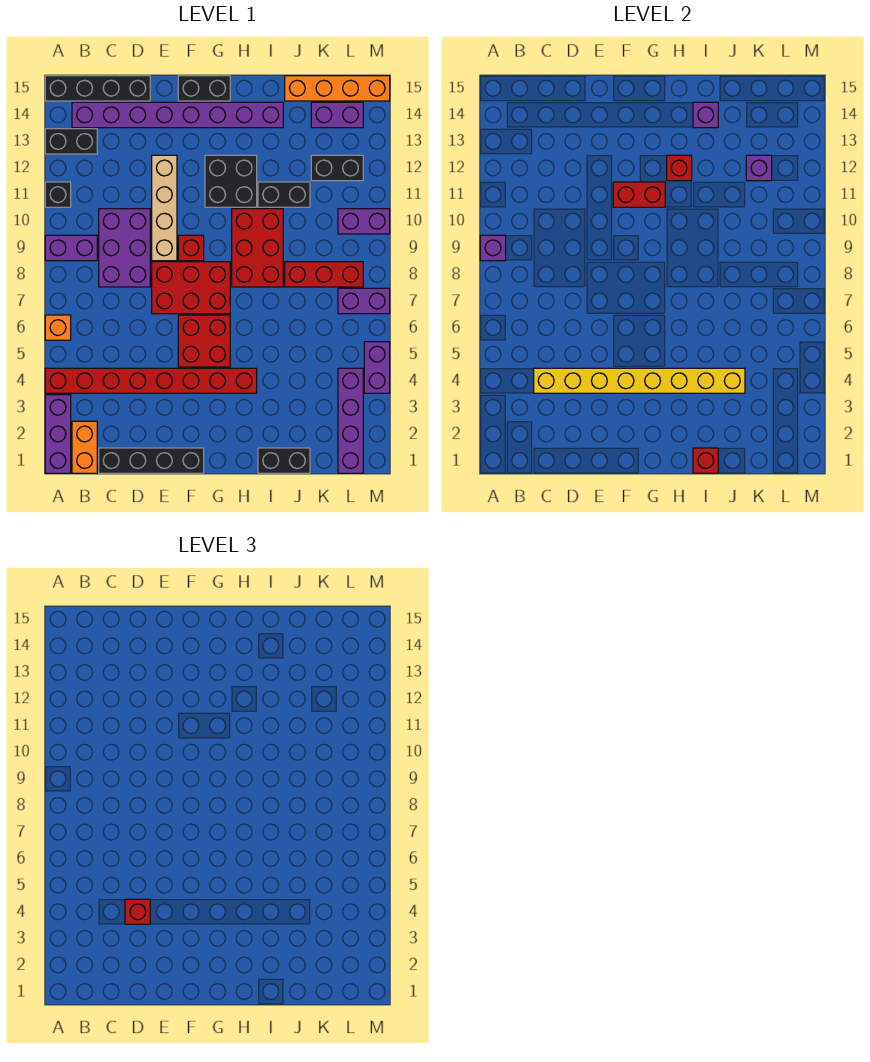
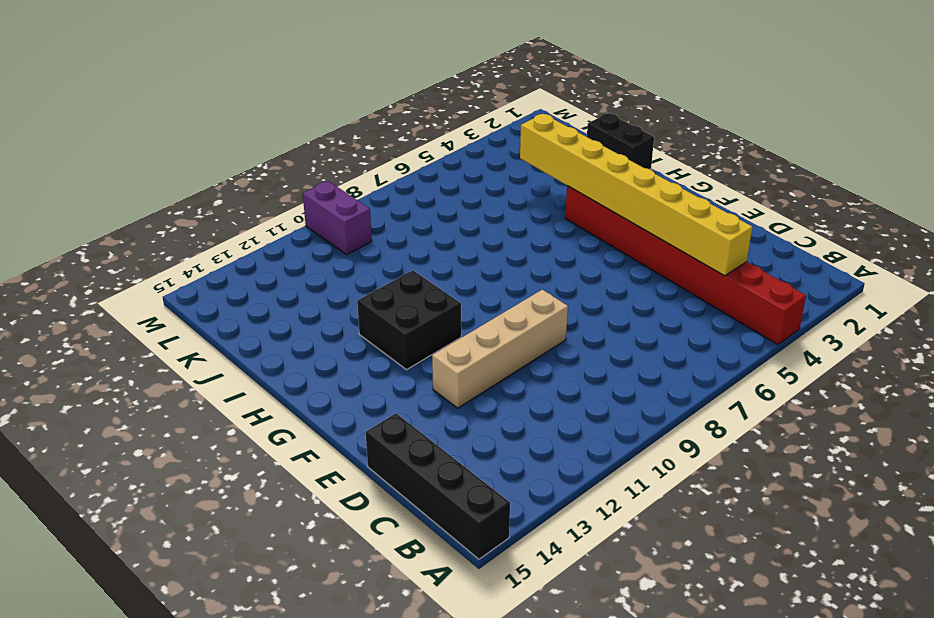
none -> purple 1x3 brick [45,395,71,473]
none -> orange 1x1 brick [45,315,71,340]
none -> purple 1x2 brick [45,235,97,261]
none -> black 1x1 brick [45,182,71,207]

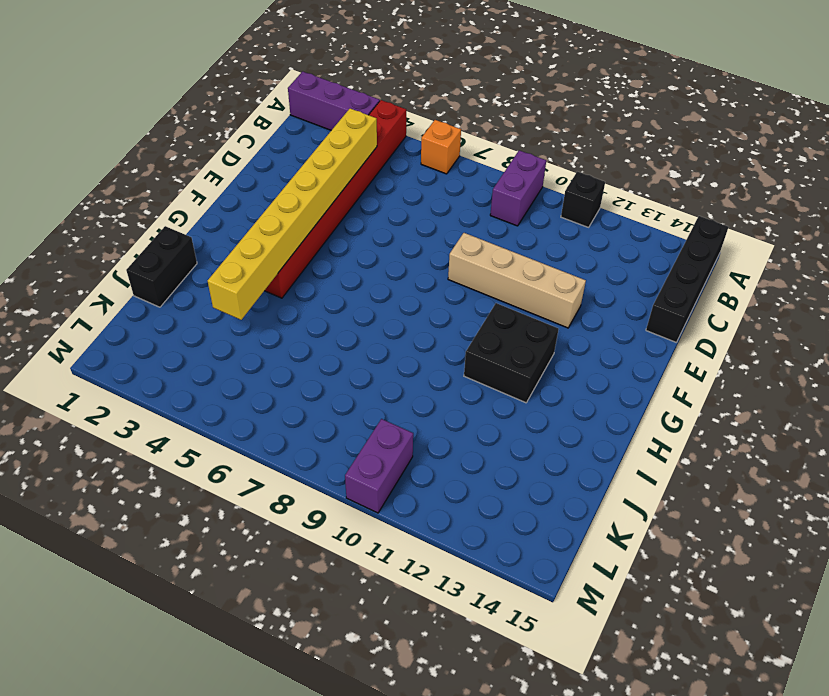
none -> black 1x2 brick [45,129,97,154]
none -> orange 1x2 brick [72,421,97,473]
none -> purple 1x8 brick [72,102,283,128]
none -> black 1x4 brick [99,448,204,473]

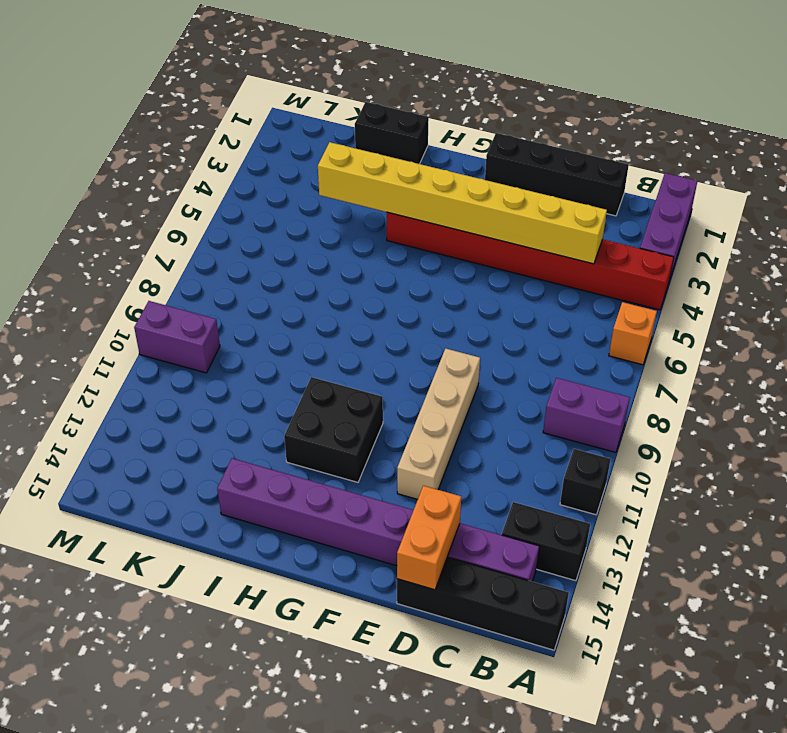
orange 1x2 brick [397,486,461,590] -> orange 1x2 brick moved to [72,421,97,473]
none -> purple 2x3 brick [99,209,150,287]
none -> red 2x3 brick [152,262,230,314]
none -> red 2x2 brick [178,315,230,367]
none -> red 1x1 brick [178,235,204,261]

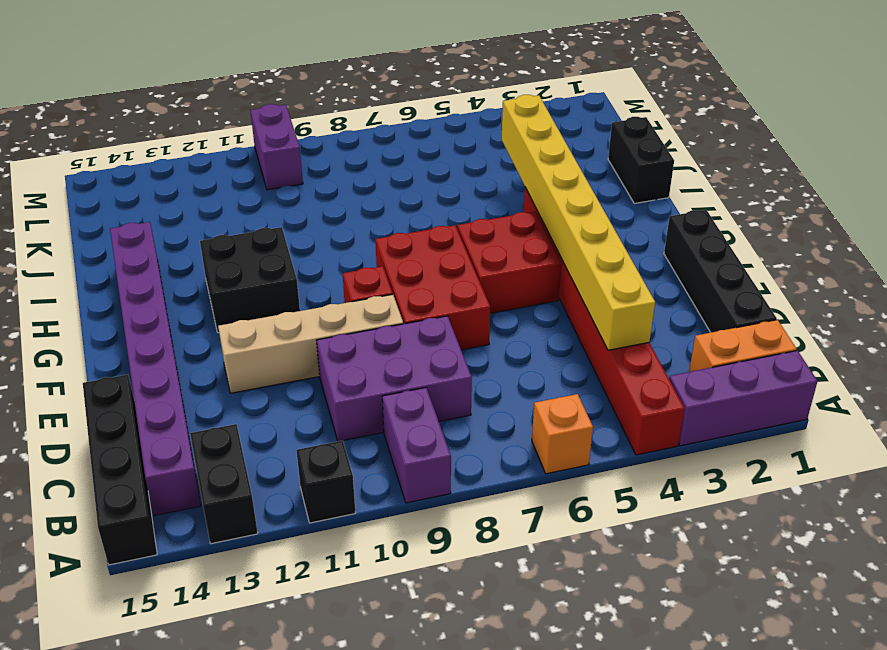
none -> black 1x2 brick [178,76,230,101]
none -> red 2x3 brick [232,209,283,287]
none -> black 1x2 brick [258,182,310,207]
none -> red 1x3 brick [285,262,363,287]

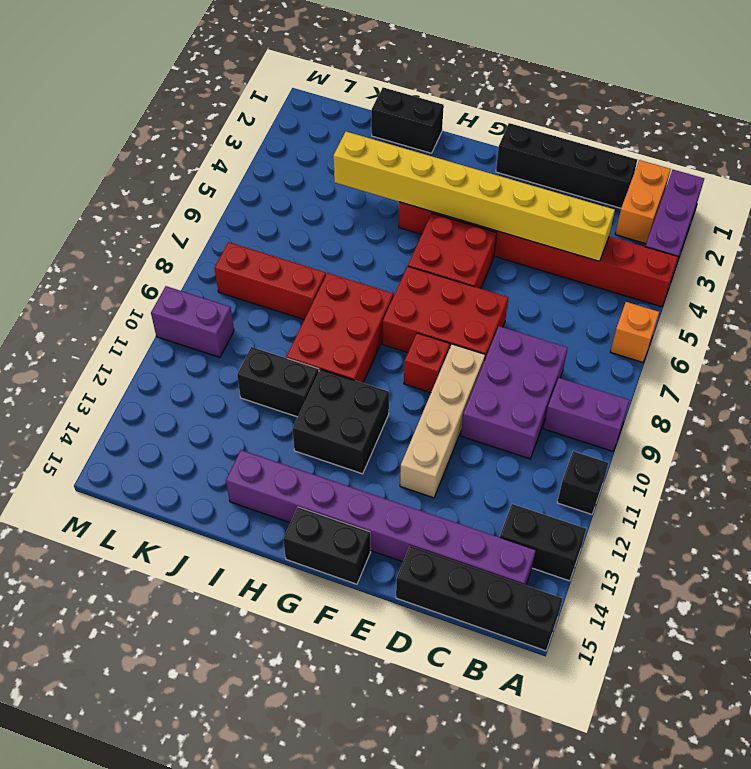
none -> orange 1x4 brick [285,76,390,101]
none -> black 1x2 brick [311,155,363,181]
none -> purple 1x2 brick [311,102,363,128]
none -> purple 1x4 brick [338,368,363,473]

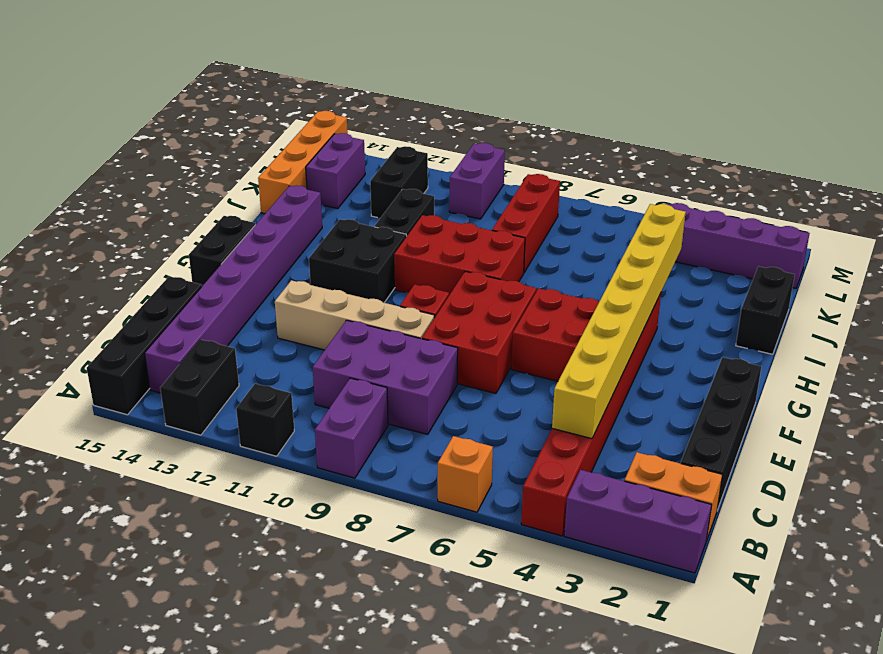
none -> purple 1x2 brick [338,288,390,314]
none -> purple 1x2 brick [364,342,390,393]
none -> purple 1x1 brick [480,235,506,261]
none -> red 1x2 brick [613,182,665,207]

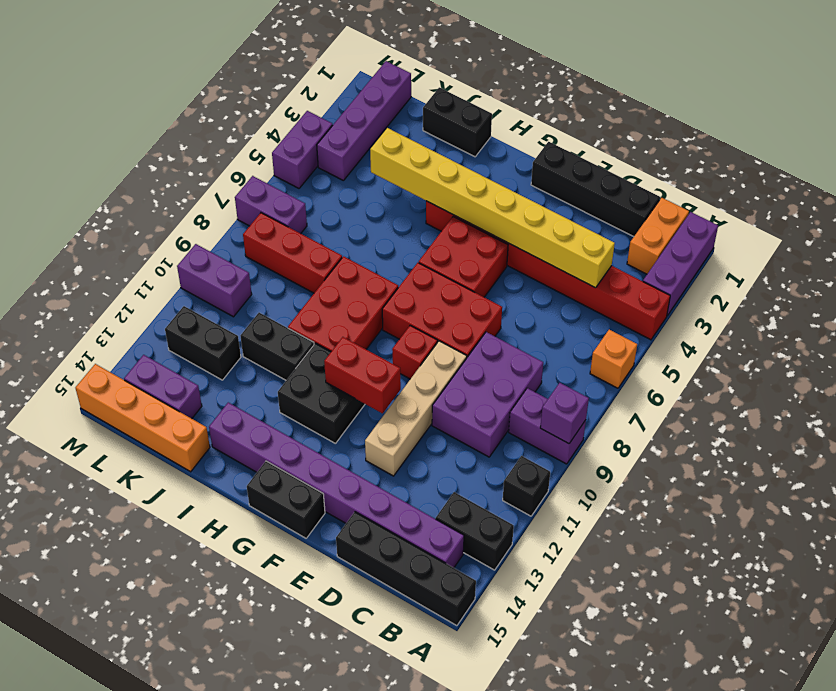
none -> red 1x1 brick [667,155,692,181]
none -> red 1x1 brick [693,448,718,473]
none -> purple 1x1 brick [693,102,718,128]
none -> purple 1x1 brick [746,155,772,181]

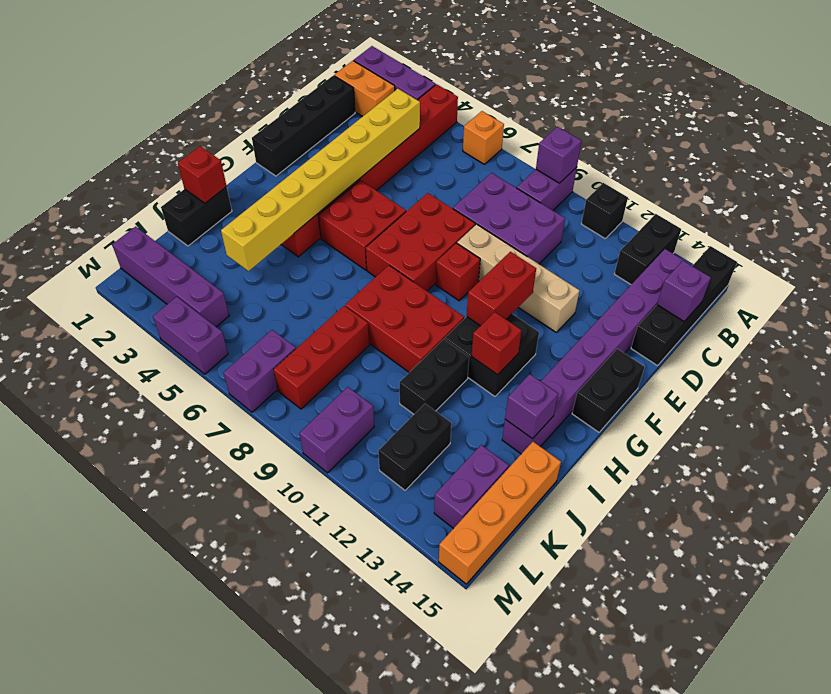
purple 1x1 brick [657,261,711,321] -> purple 1x1 brick moved to [746,155,772,181]
none -> red 1x1 brick [125,899,150,924]

